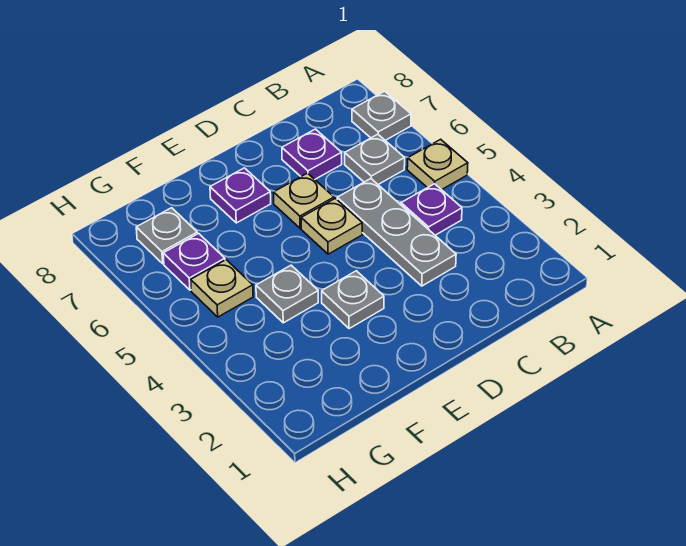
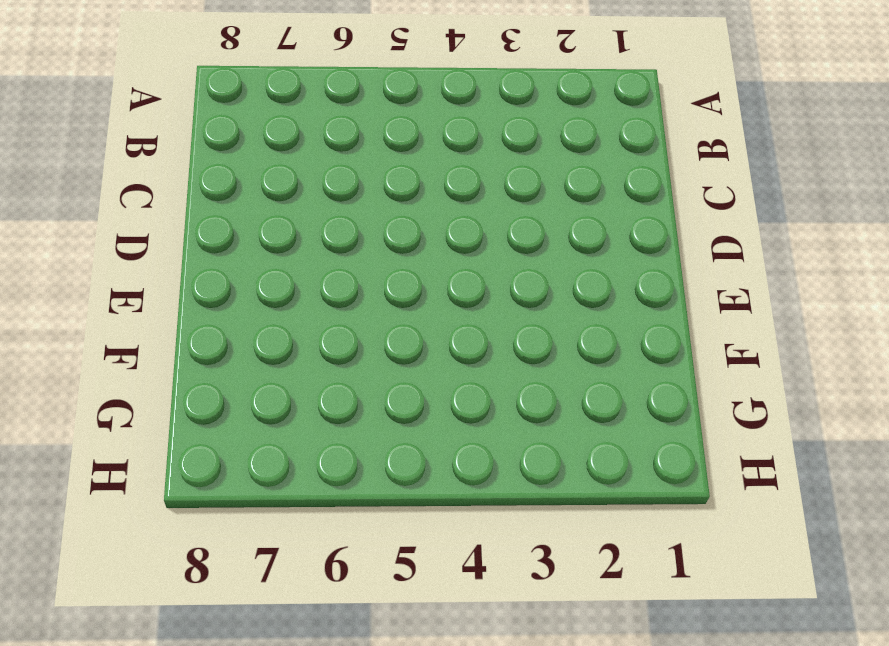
none -> tan 1x1 plate [407,139,468,190]
none -> grey 1x1 plate [352,91,411,140]
none -> purple 1x1 plate [401,184,462,235]

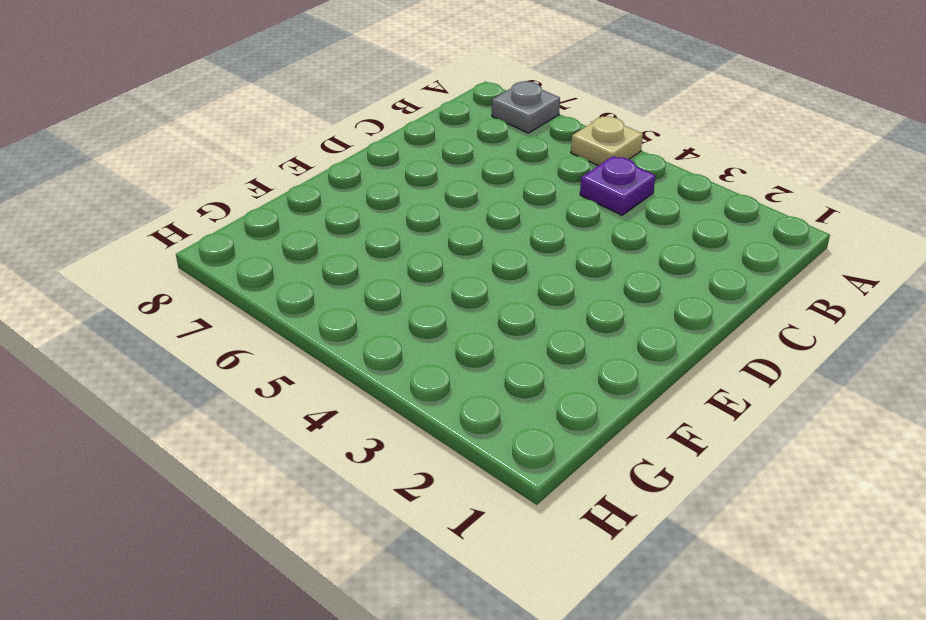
none -> grey 1x1 plate [345,134,405,184]
none -> grey 1x3 plate [337,179,456,286]
none -> purple 1x1 plate [282,129,342,179]

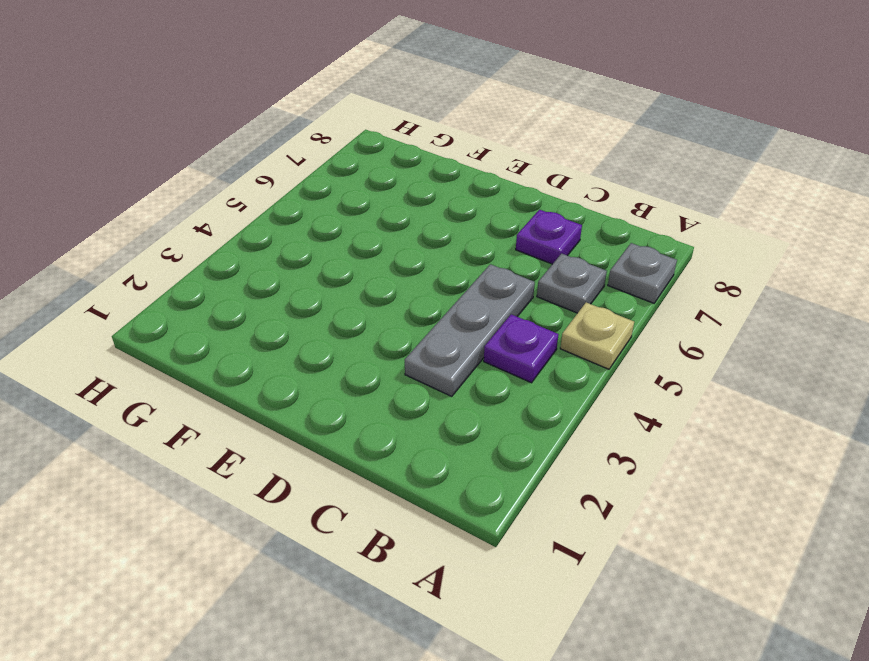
none -> tan 1x1 plate [301,198,362,254]
none -> tan 1x1 plate [273,173,334,228]
none -> grey 1x1 plate [322,271,384,329]

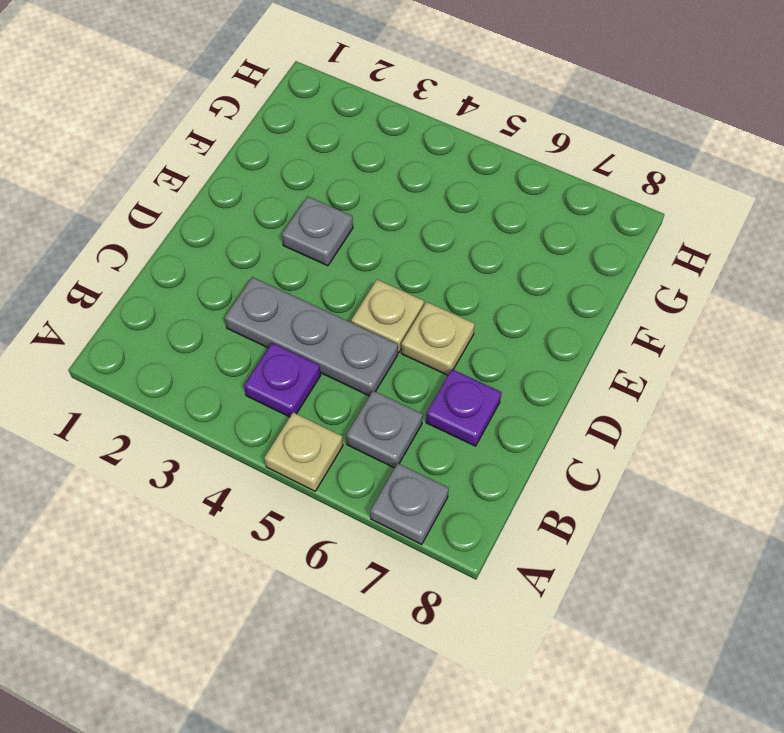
none -> purple 1x1 plate [210,168,271,223]
none -> grey 1x1 plate [256,265,318,323]
none -> tan 1x1 plate [191,260,253,317]

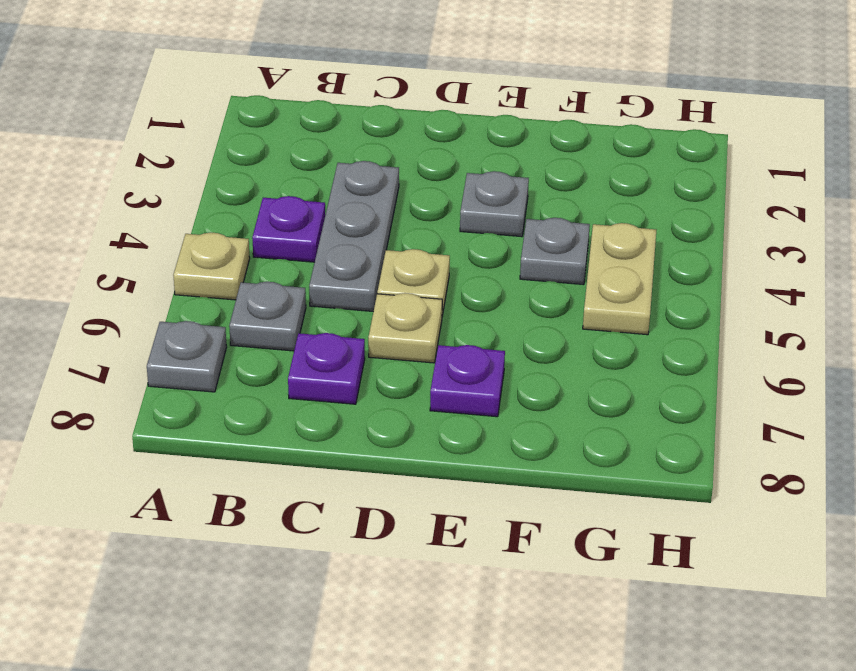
tan 1x2 plate [583,223,656,335] -> tan 1x1 plate [191,260,253,317]
none -> purple 1x1 plate [163,233,225,290]
none -> grey 1x1 plate [136,208,197,264]

